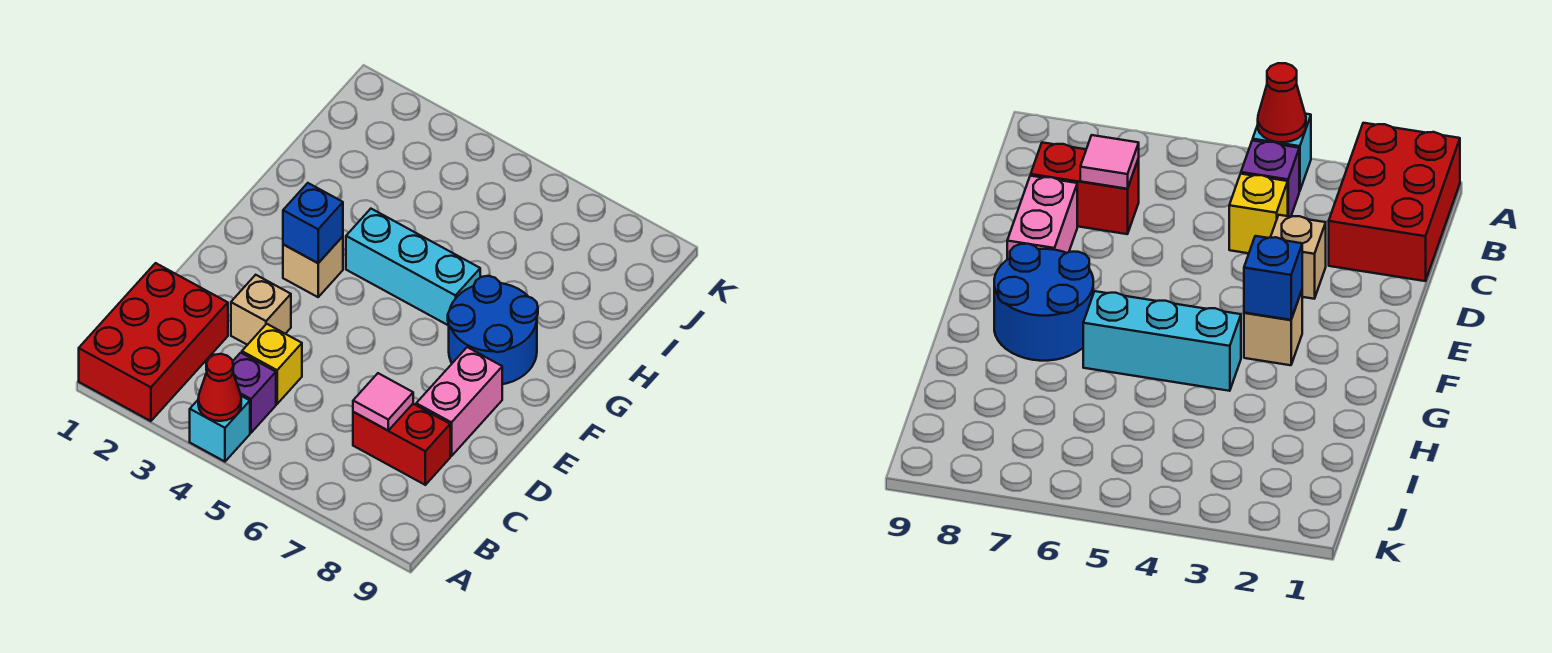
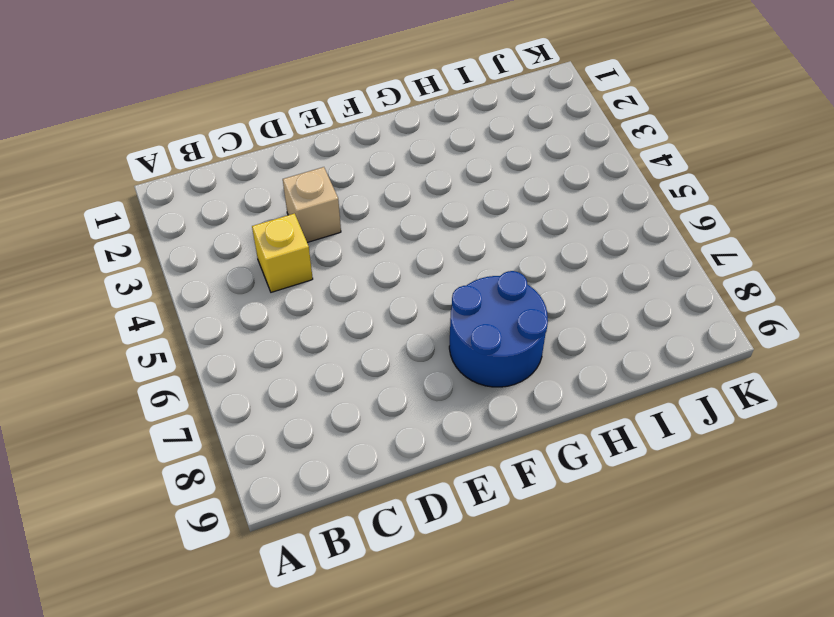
none -> red 2x3 brick [79,263,228,421]
none -> cyan 1x1 brick [190,396,250,462]
none -> purple 1x1 brick [233,353,276,433]

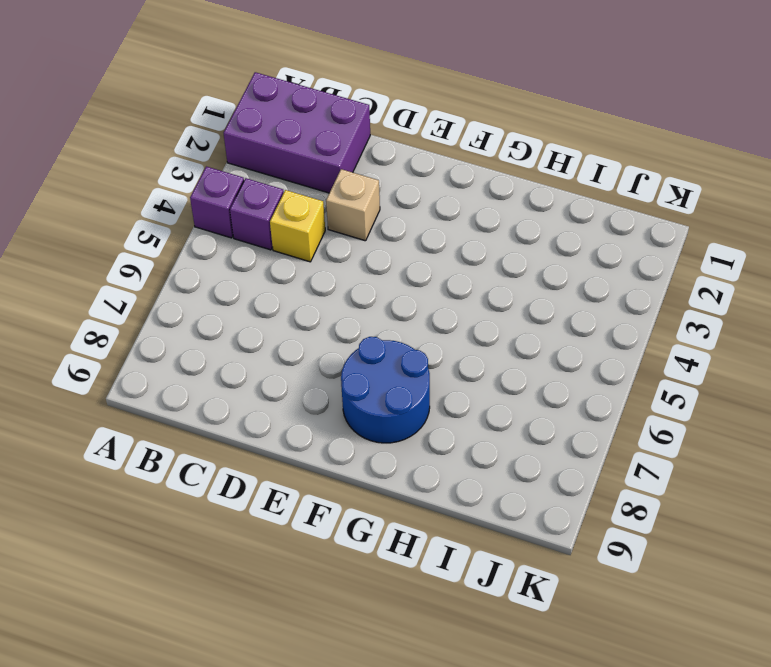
purple 2x3 brick [224,72,370,193] -> red 2x3 brick [79,263,228,421]
purple 1x1 brick [190,166,244,238] -> cyan 1x1 brick [190,396,250,462]
none -> red 1x2 brick [353,404,450,485]
none -> pink 1x2 brick [416,347,502,456]
none -> tan 1x1 brick [283,236,343,297]

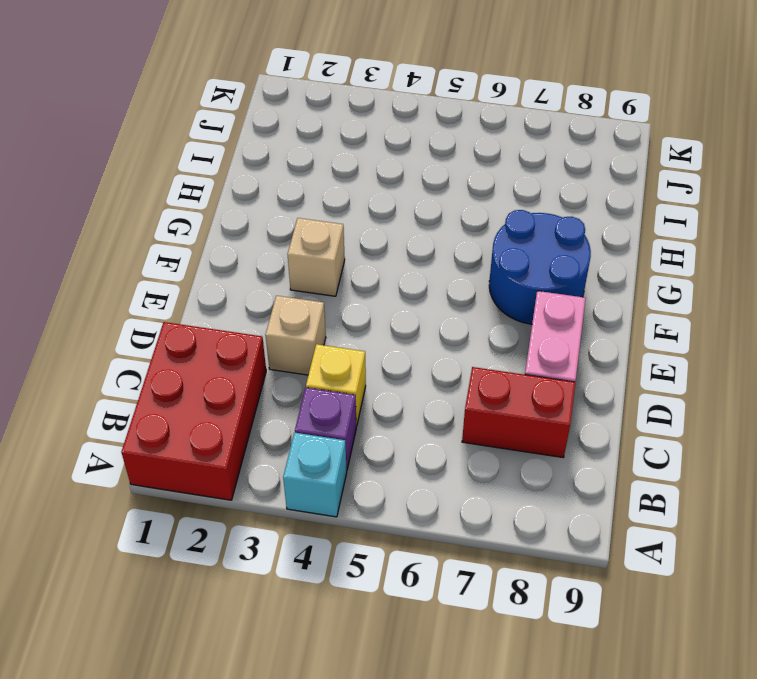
none -> cyan 1x3 brick [346,209,480,326]
none -> red 1x1 cone [198,354,241,421]
none -> pink 1x1 tile [353,373,413,430]

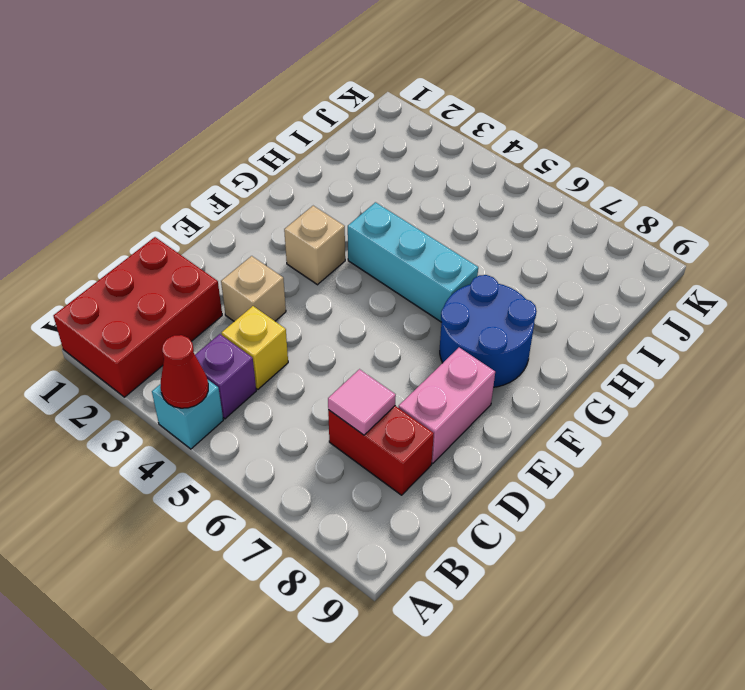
none -> blue 1x1 brick [283,183,343,263]

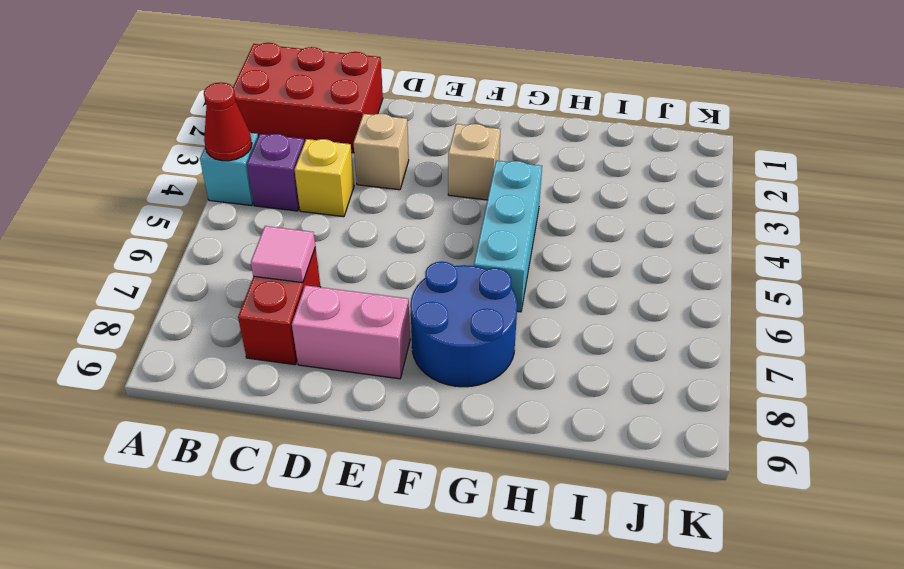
none -> blue 1x1 brick [283,183,343,263]

